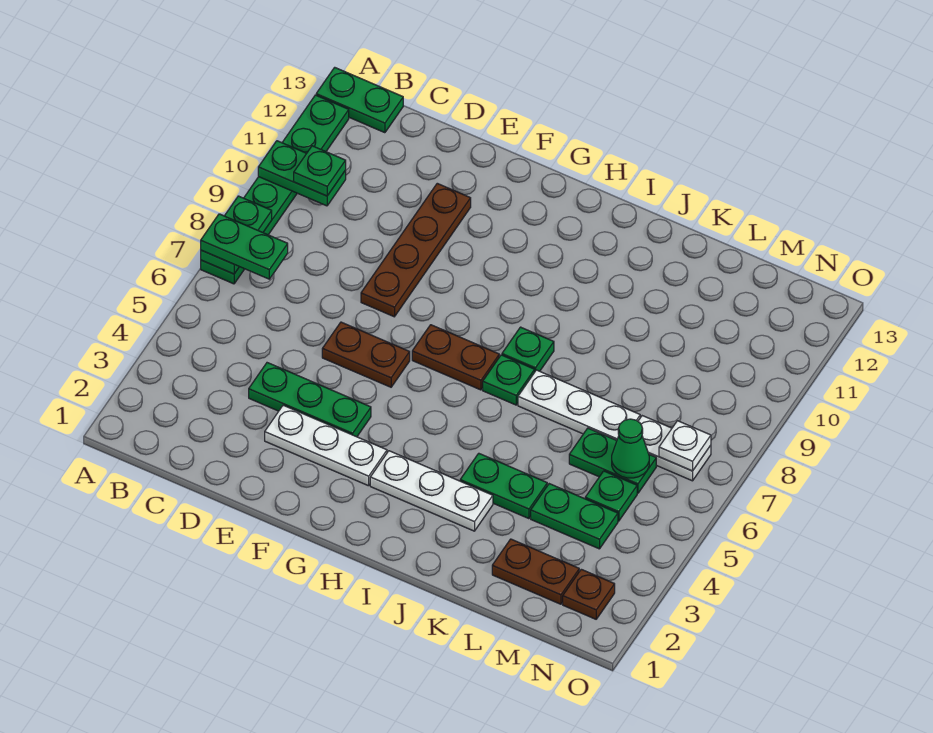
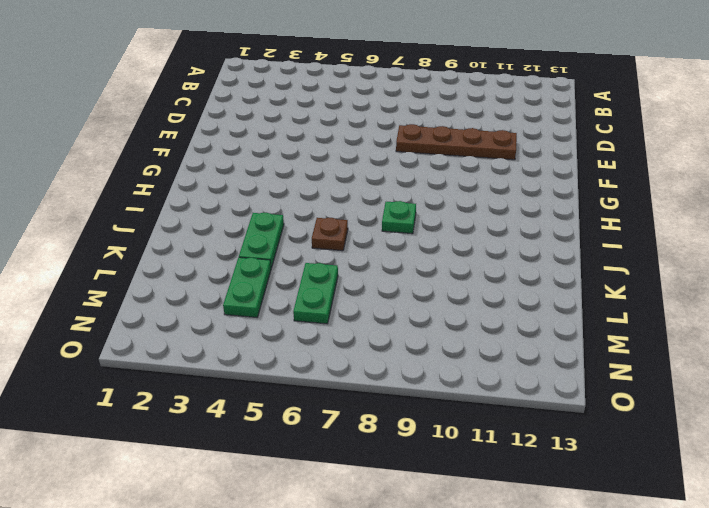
brown 1x1 plate [312,218,348,251] -> brown 1x1 plate moved to [563,569,615,619]
none -> green 1x6 plate [201,95,349,284]
none -> green 1x2 plate [316,67,403,133]
none -> green 1x3 plate [249,363,371,437]

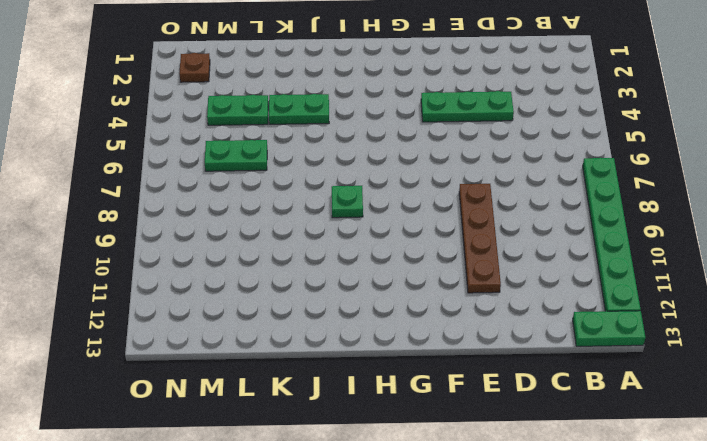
none -> white 1x3 plate [265,405,387,486]
none -> brown 1x2 plate [322,322,410,387]
none -> brown 1x2 plate [412,325,499,390]

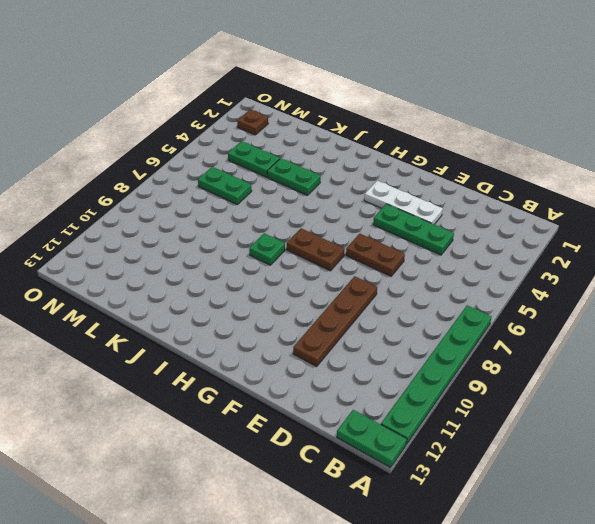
none -> white 1x3 plate [370,451,493,531]
none -> green 1x1 plate [483,355,535,405]
none -> white 1x3 plate [518,370,640,440]

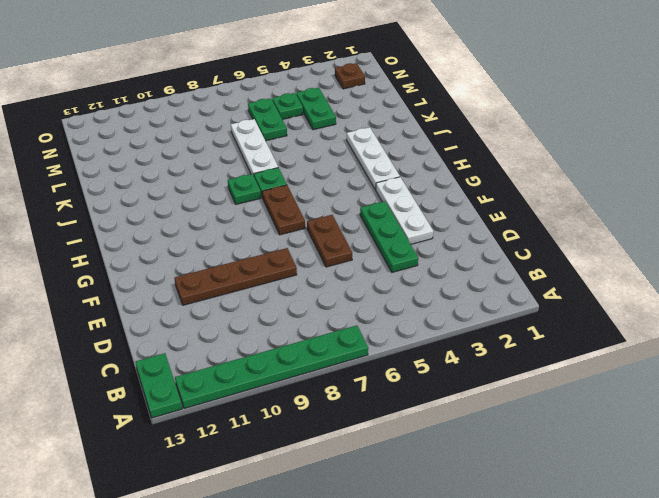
none -> green 1x2 plate [460,453,547,519]
none -> brown 1x2 plate [492,539,579,604]
none -> white 1x2 plate [638,416,711,481]

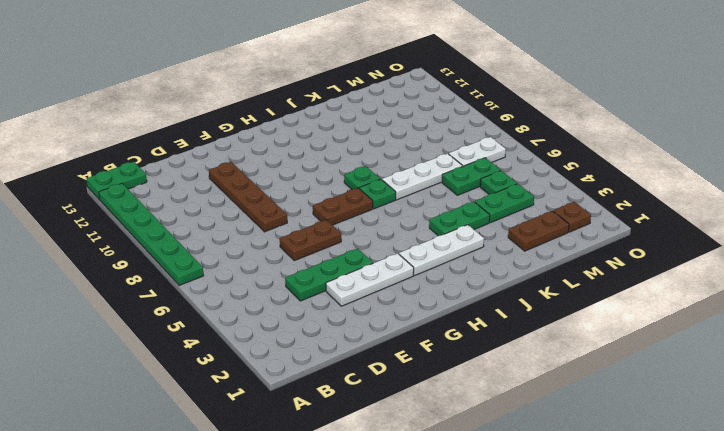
none -> green 1x2 plate [201,196,272,274]
none -> green 1x2 plate [258,141,346,206]
none -> green 1x1 cone [612,419,649,478]

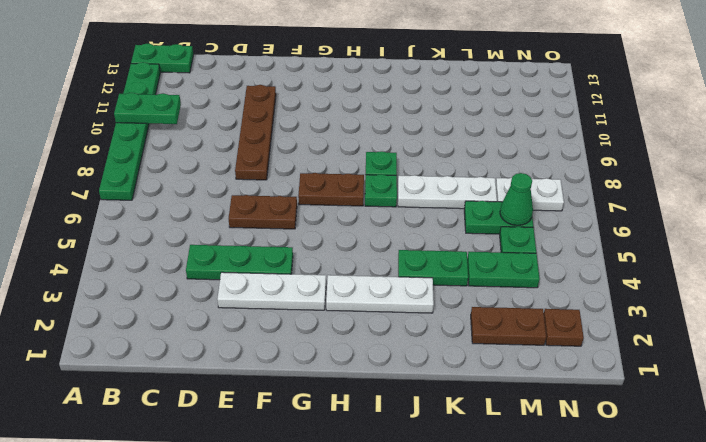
none -> green 1x2 plate [201,196,272,274]
none -> white 1x1 plate [659,421,711,471]
none -> green 1x2 plate [201,214,288,279]

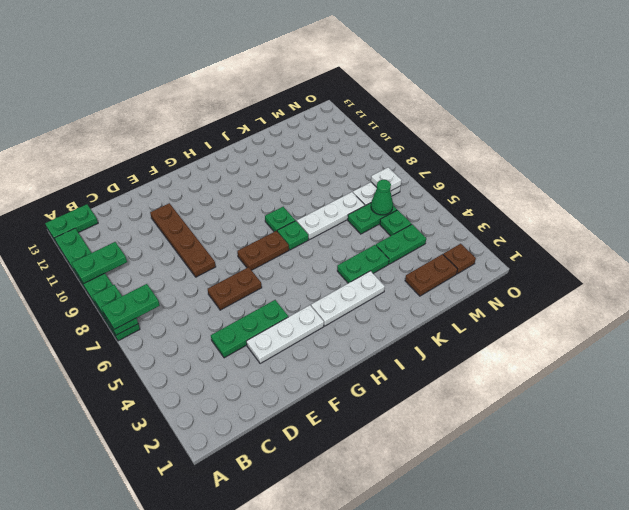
none -> green 1x1 plate [294,146,346,196]

